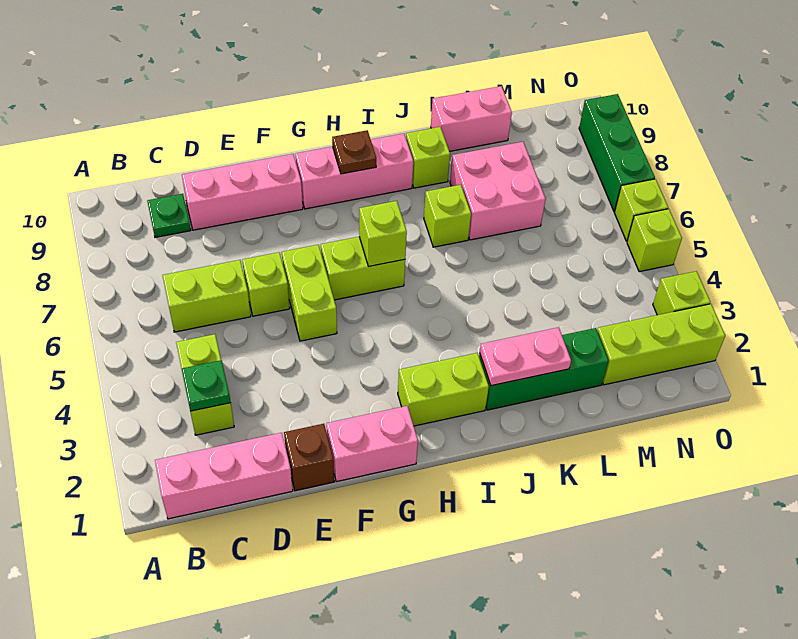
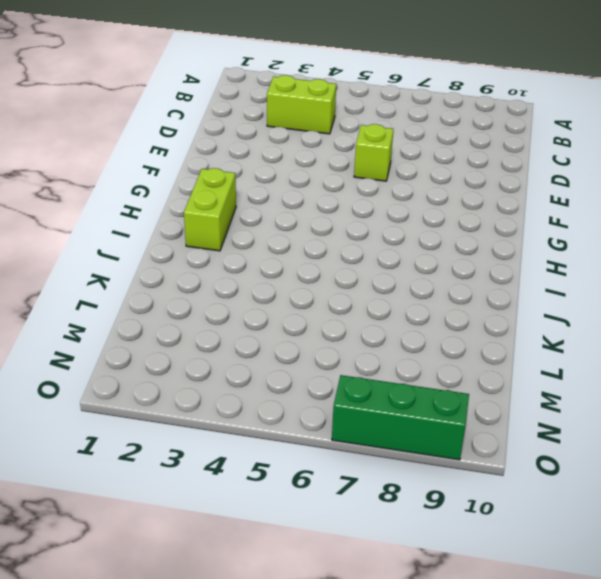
none -> pink 1x3 brick [155,433,293,519]
none -> lime 1x2 brick [163,260,251,332]
none -> green 1x1 plate [147,194,191,237]

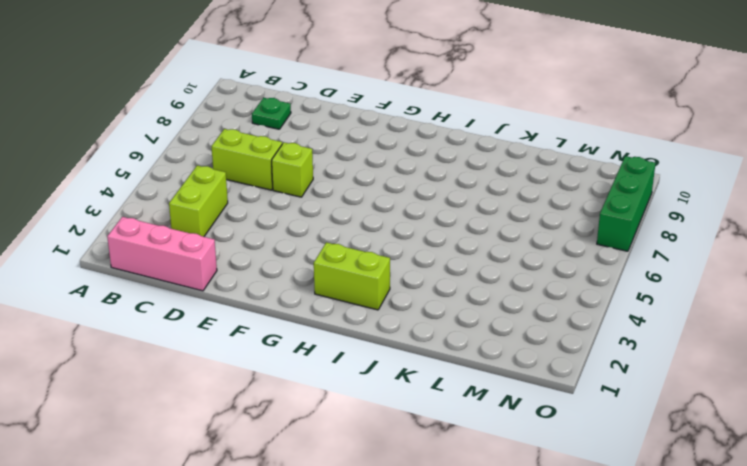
none -> pink 1x3 brick [182,154,303,230]
none -> brown 1x1 brick [284,424,334,491]
none -> pink 1x2 brick [326,406,418,482]

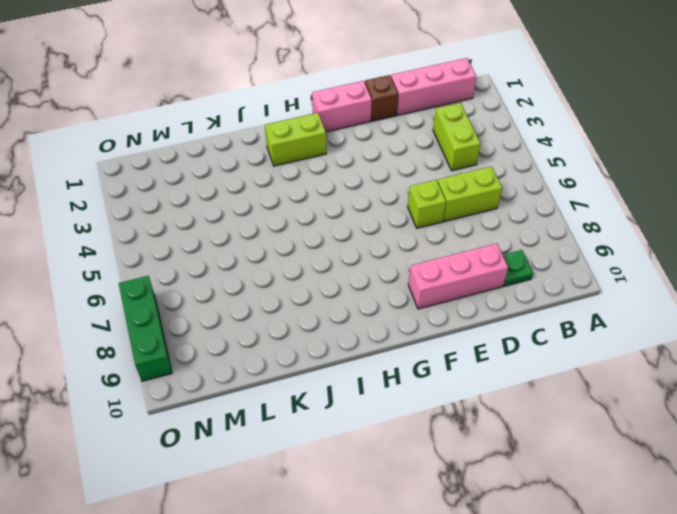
none -> lime 1x2 brick [282,245,337,341]
none -> lime 1x2 brick [321,237,405,300]
none -> pink 1x3 brick [295,133,413,209]

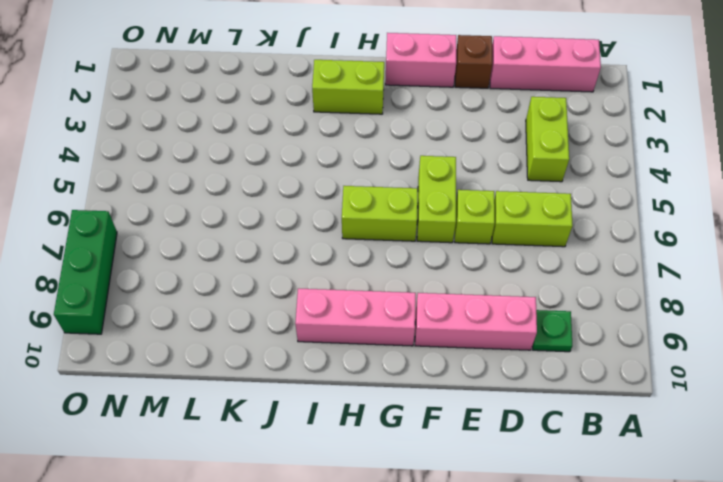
none -> green 1x3 brick [479,328,609,410]
none -> lime 1x1 brick [424,185,471,247]
none -> lime 1x1 brick [406,127,450,188]

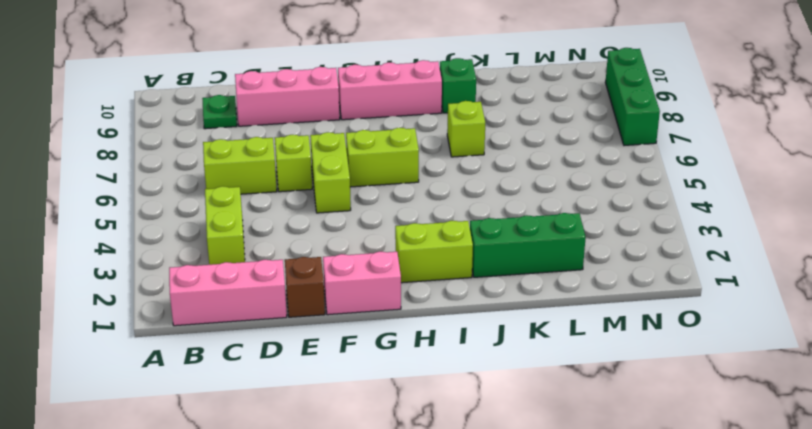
green 1x1 brick [440,58,476,113] -> lime 1x1 brick [406,127,450,188]
none -> pink 2x2 brick [450,142,546,240]
none -> pink 1x2 brick [431,86,512,151]
none -> lime 1x3 brick [597,304,725,385]

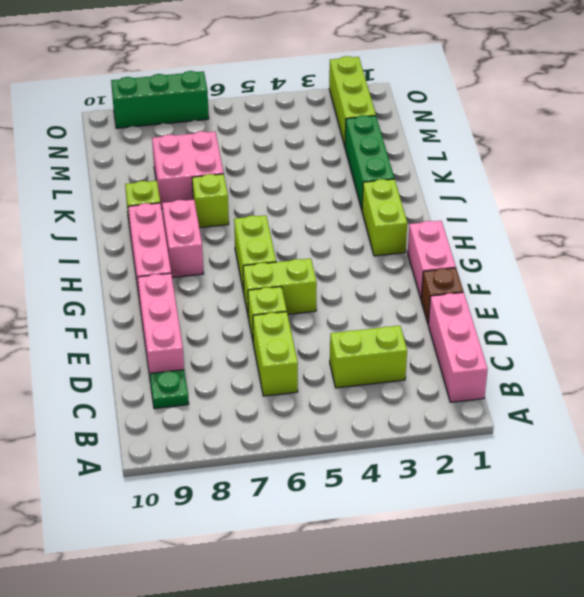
pink 1x2 brick [162,200,203,277] -> pink 1x2 brick moved to [431,86,512,151]
none -> lime 1x1 brick [653,271,710,315]
none -> lime 1x1 brick [627,209,682,272]
none -> lime 1x1 brick [615,179,668,241]

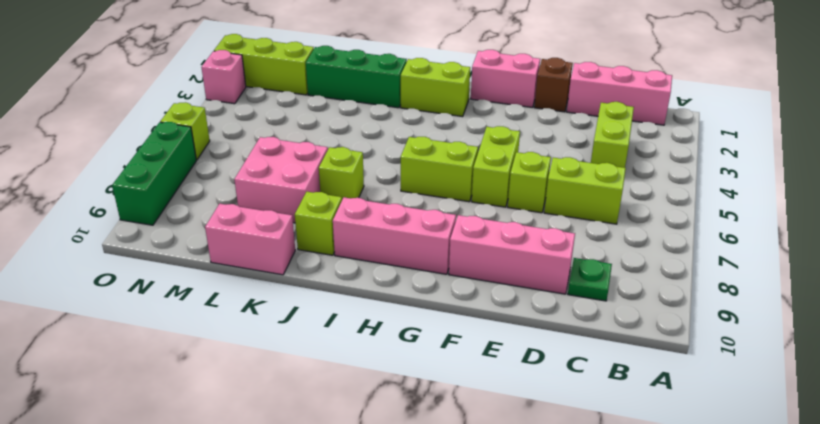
pink 1x1 brick [201,50,246,104] -> lime 1x1 brick [653,271,710,315]
none -> lime 1x1 brick [627,209,682,272]
none -> green 1x1 plate [182,360,231,411]
none -> lime 1x1 brick [359,201,407,266]

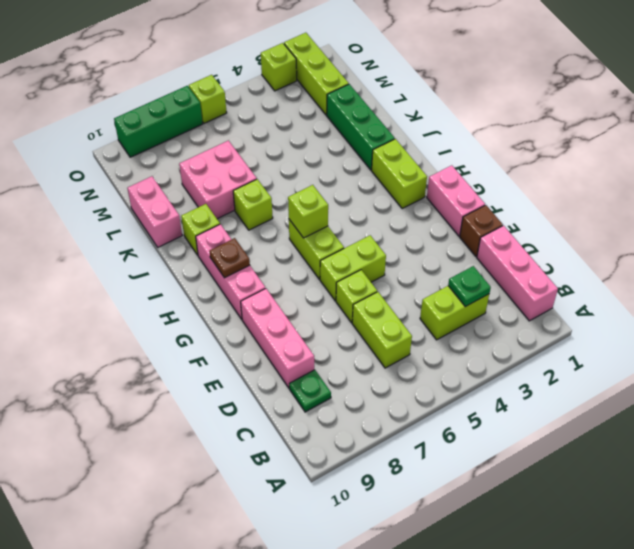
none -> lime 1x1 brick [627,209,682,272]
none -> pink 1x2 plate [480,327,571,386]

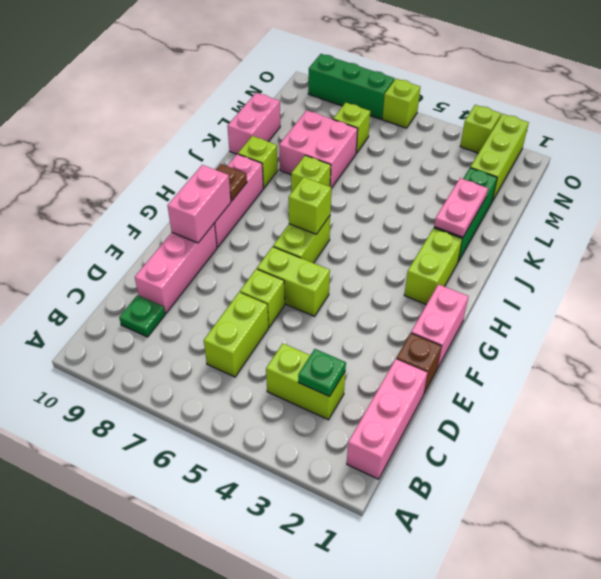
pink 1x2 brick [167,165,231,243] -> none
lime 1x1 brick [333,103,370,153] -> lime 1x1 brick moved to [627,209,682,272]

